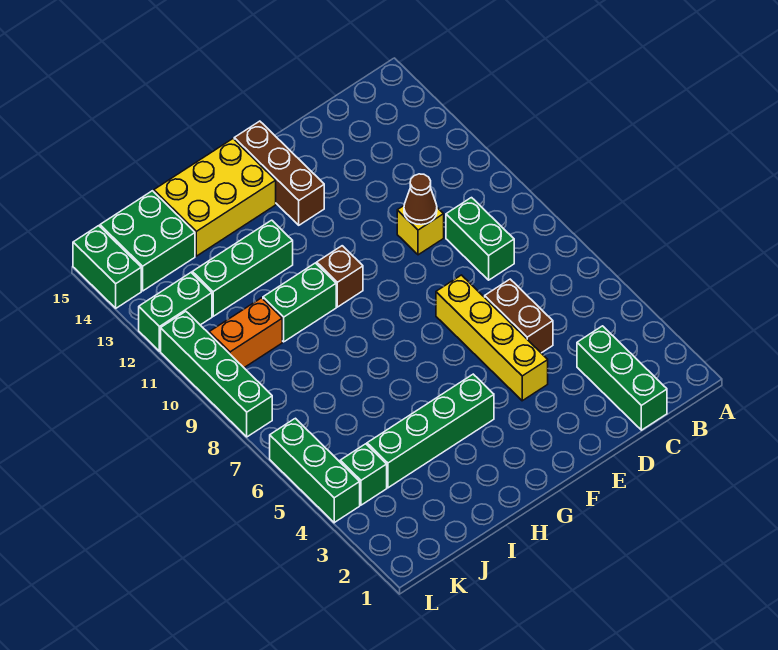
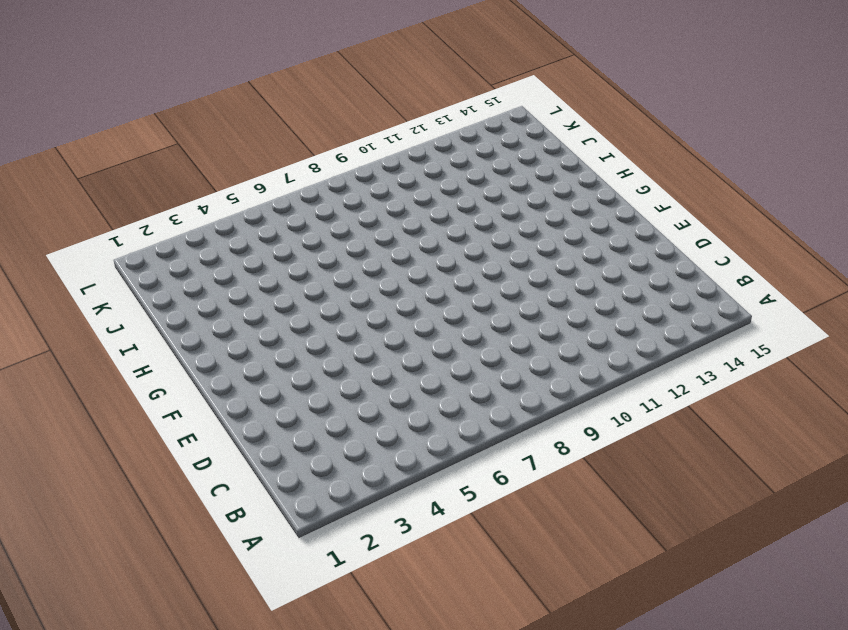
none -> green 1x3 brick [577,326,667,430]
none -> green 1x2 brick [446,198,514,280]
none -> brown 1x2 brick [485,279,553,353]

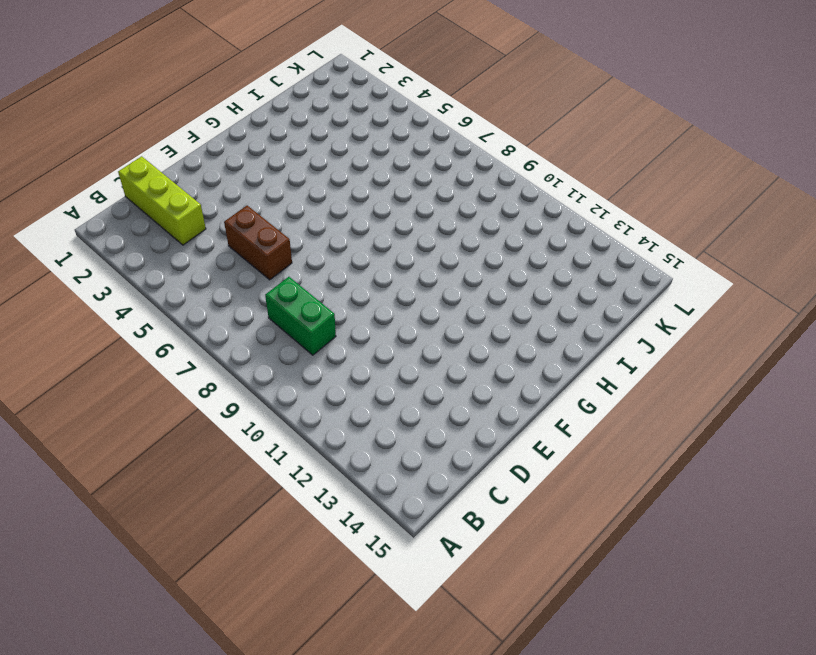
lime 1x3 brick [118,156,206,245] -> green 1x3 brick [577,326,667,430]
none -> yellow 1x1 brick [397,206,444,255]
none -> yellow 1x4 brick [436,275,548,401]
none -> brown 1x3 brick [234,121,324,225]

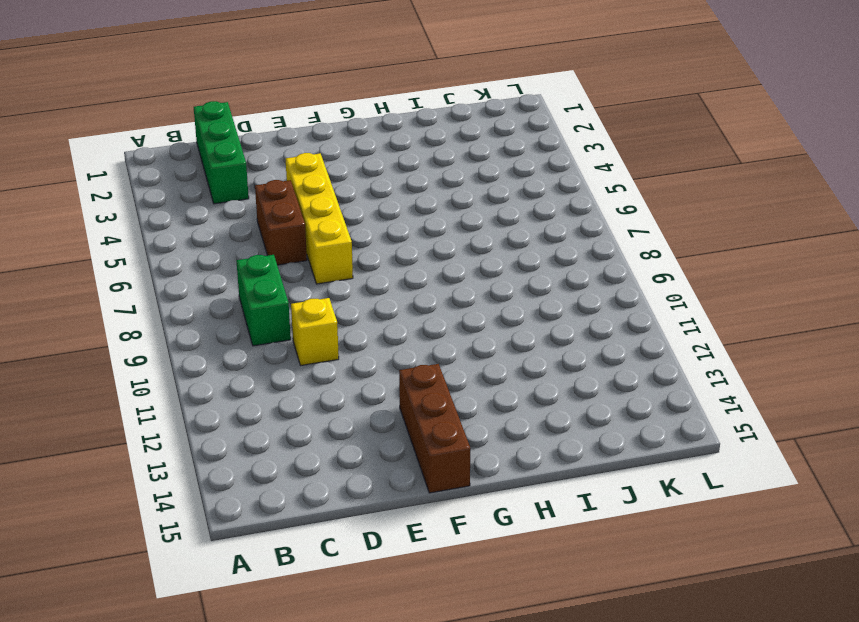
none -> green 1x4 brick [367,374,494,488]
none -> brown 1x1 brick [317,246,363,307]
none -> yellow 2x3 brick [154,139,276,256]

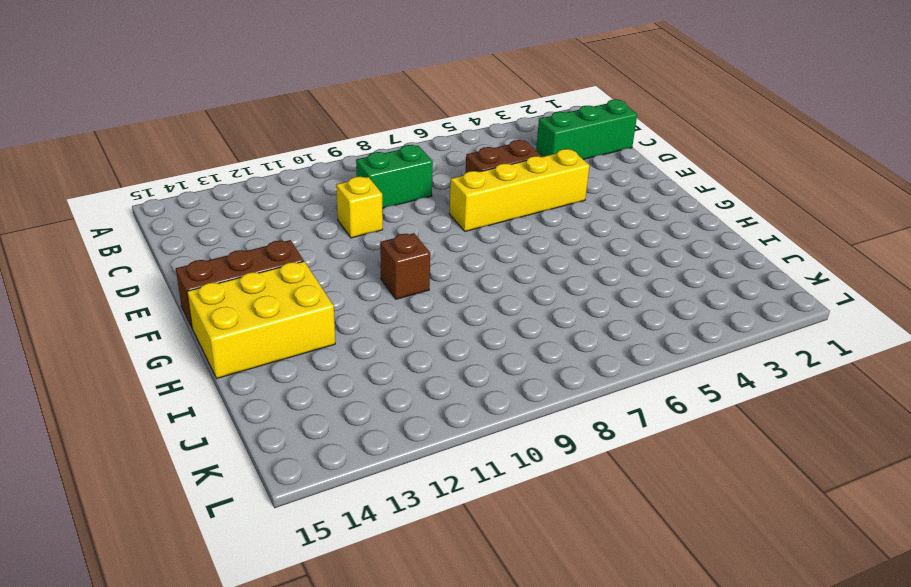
yellow 2x3 brick [187,261,335,378] -> yellow 2x3 brick turned to [154,139,276,256]
none -> green 1x4 brick [367,374,494,488]
none -> green 1x2 brick [263,263,336,342]
none -> green 1x3 brick [192,220,293,316]

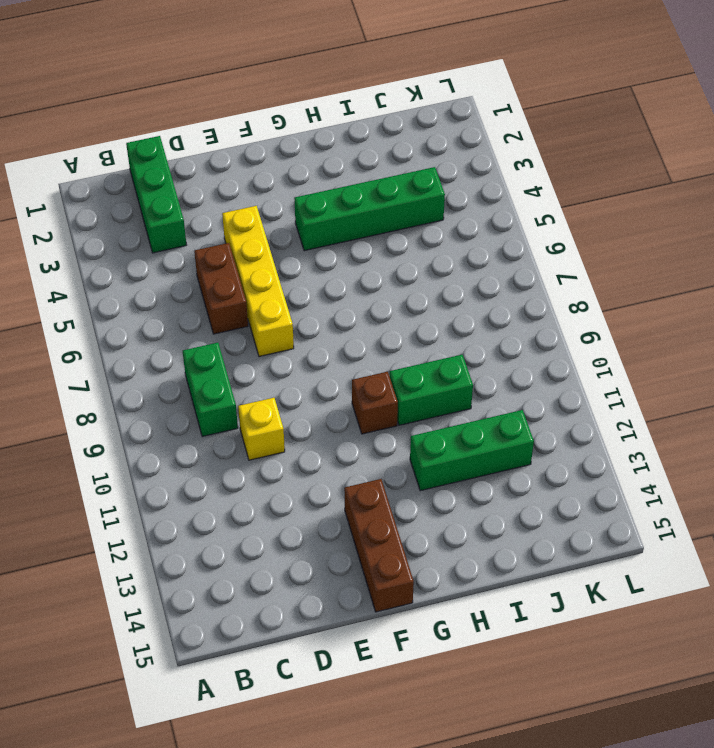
none -> yellow 2x3 brick [154,139,276,256]
none -> orange 1x2 brick [209,298,282,368]
none -> green 2x2 brick [100,191,195,291]

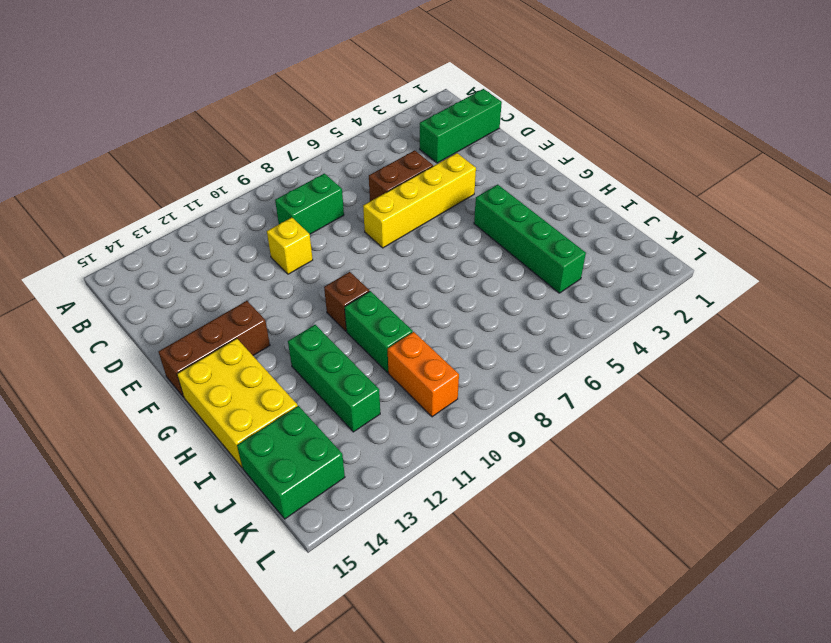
none -> green 1x1 brick [340,444,387,505]
none -> green 1x2 brick [139,273,212,351]
none -> green 1x3 brick [270,418,360,523]

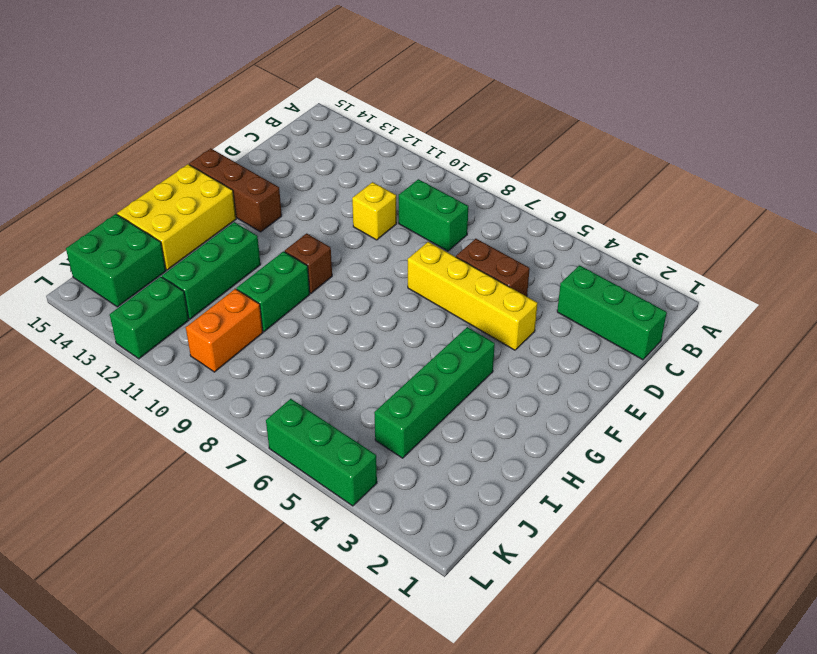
none -> green 1x1 brick [340,444,387,505]
none -> green 1x4 brick [161,312,272,437]
none -> green 1x2 brick [73,226,141,308]

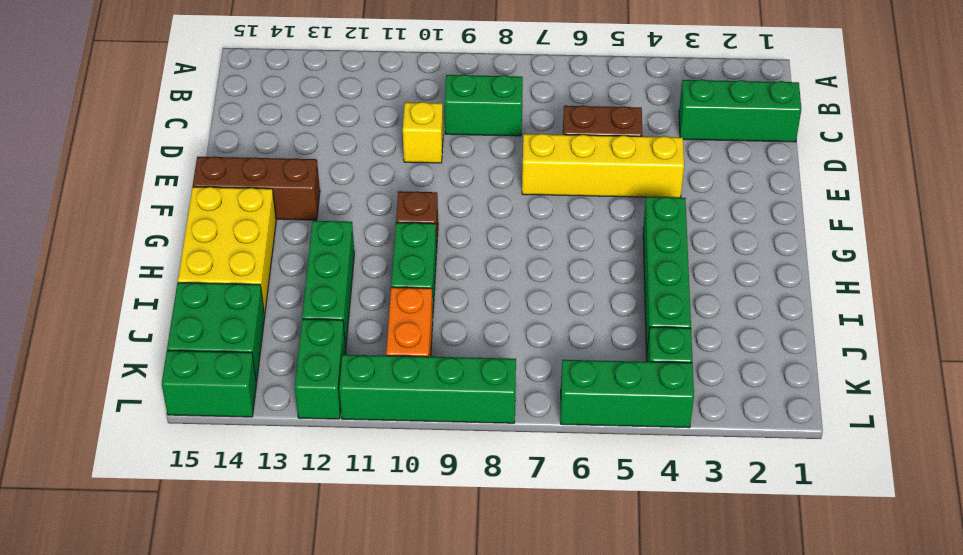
none -> brown 1x1 cone [404,174,437,225]

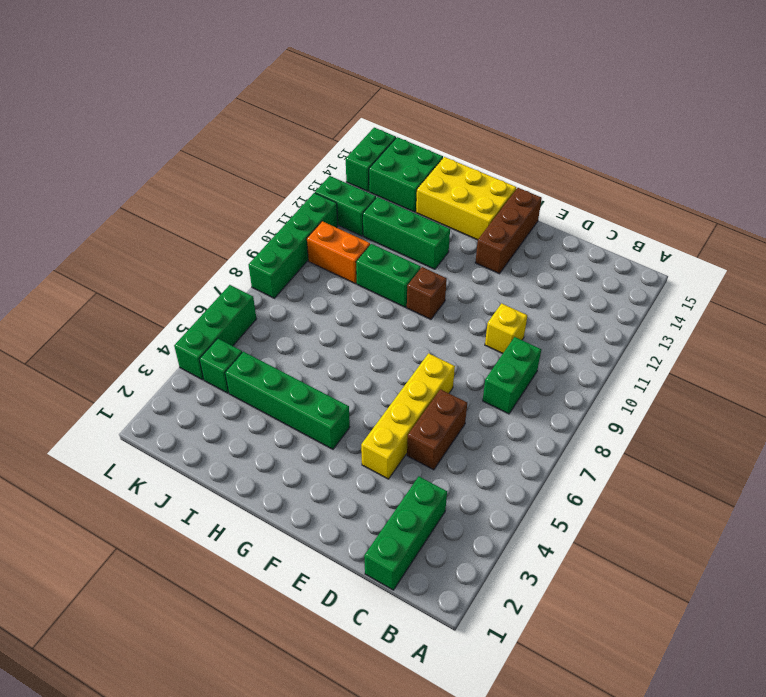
none -> brown 1x1 cone [404,174,437,225]

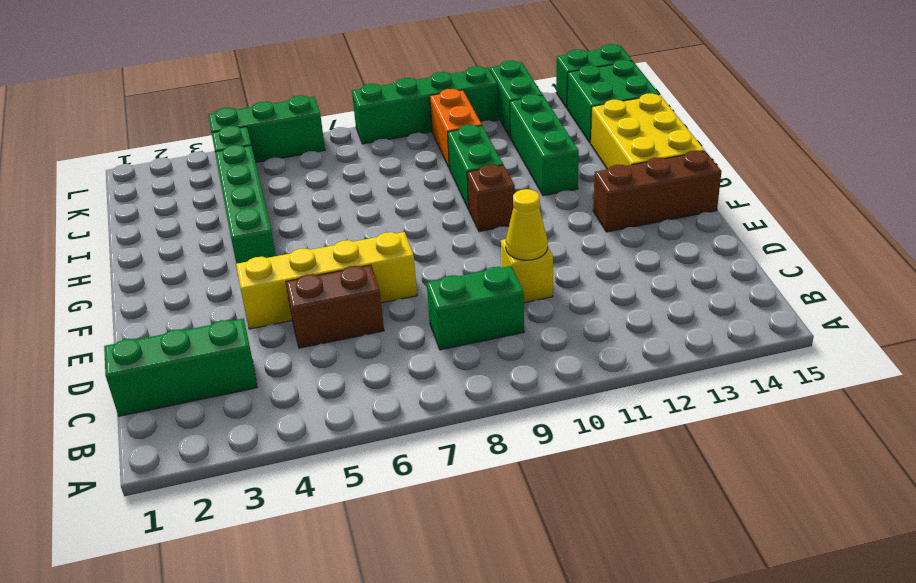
yellow 1x1 cone [506,189,548,260] -> brown 1x1 cone [404,174,437,225]

